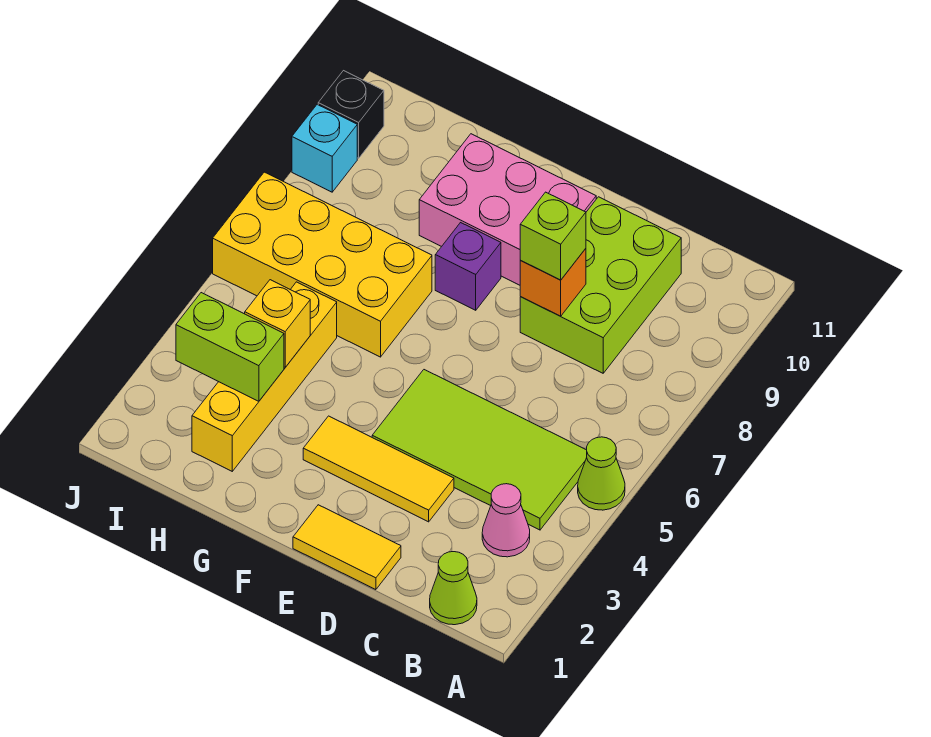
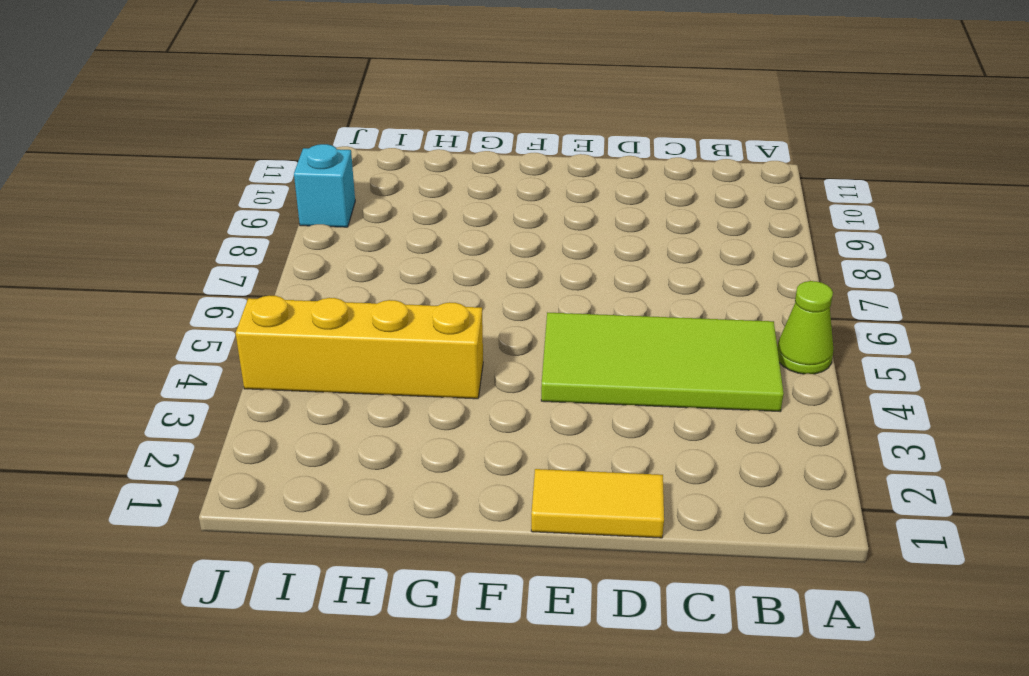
yellow 1x4 brick [236,295,483,399] -> yellow 1x4 brick turned to [192,282,337,471]
none -> lime 1x1 cone [430,552,477,625]
none -> pink 1x1 cone [482,484,530,557]
none -> lime 2x3 brick [520,197,681,373]

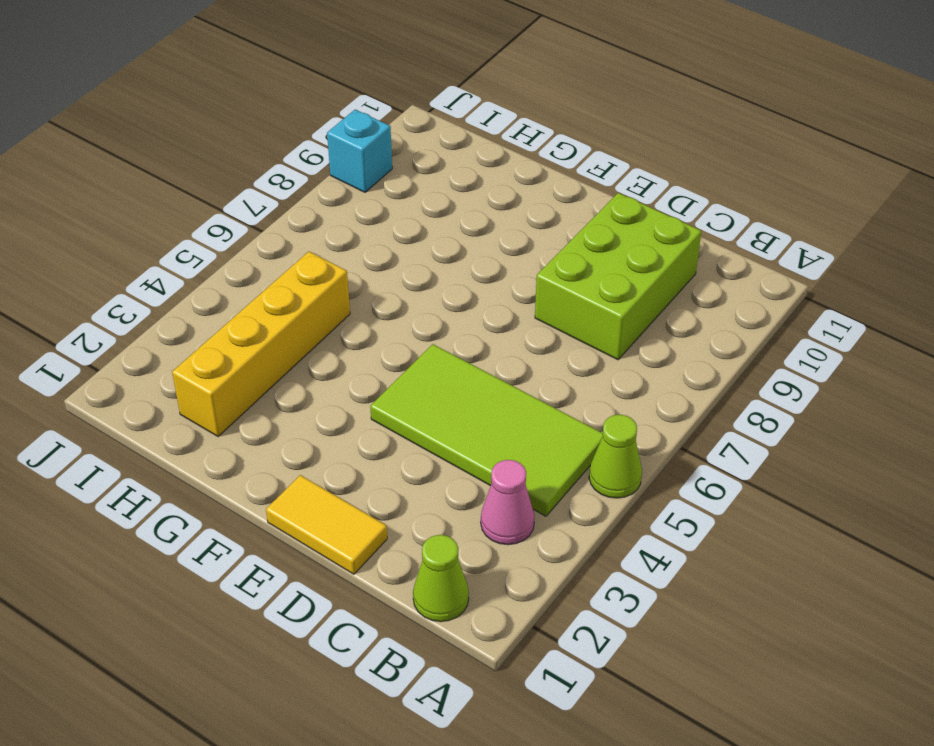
none -> yellow 1x3 tile [303,416,454,522]
none -> pink 2x3 brick [419,134,596,285]
none -> purple 1x1 brick [435,223,501,310]

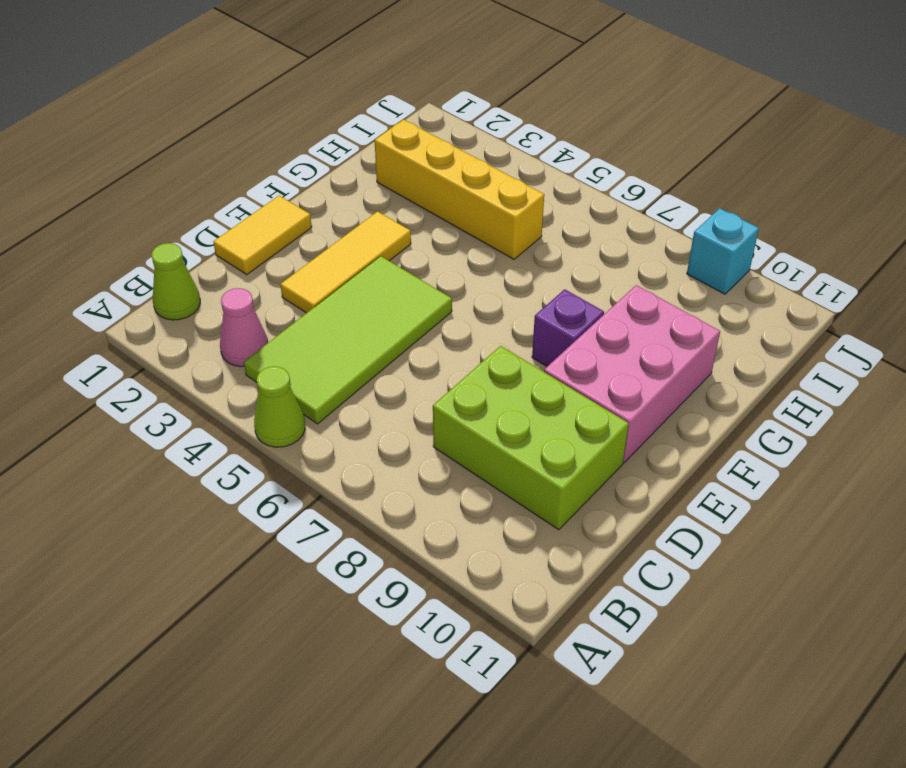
none -> yellow 2x4 brick [213,172,432,357]
none -> black 1x1 brick [318,71,384,158]
none -> orange 1x1 brick [520,249,586,316]

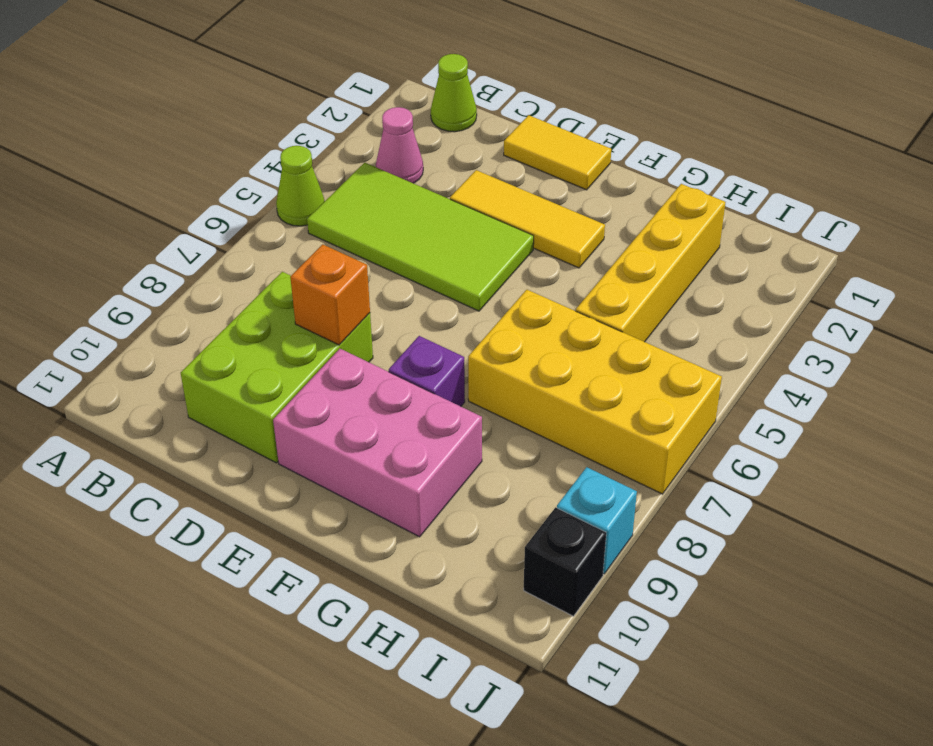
none -> lime 1x2 brick [176,293,284,401]
none -> yellow 1x1 brick [245,280,310,367]
none -> lime 1x1 brick [520,192,586,280]

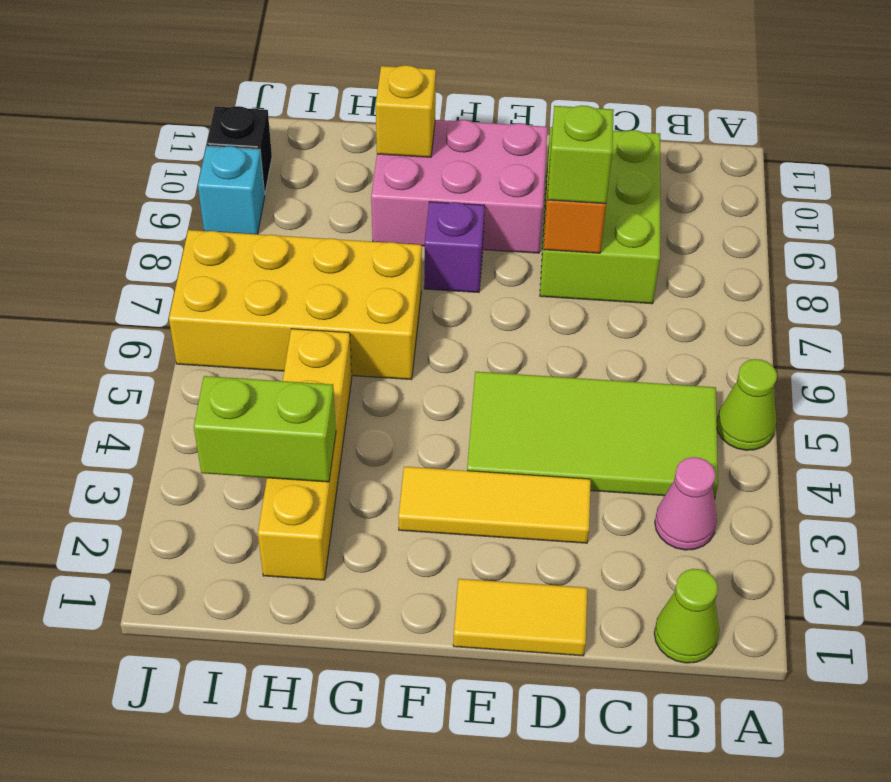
yellow 1x1 brick [376,65,436,157] -> yellow 1x1 brick moved to [245,280,310,367]

